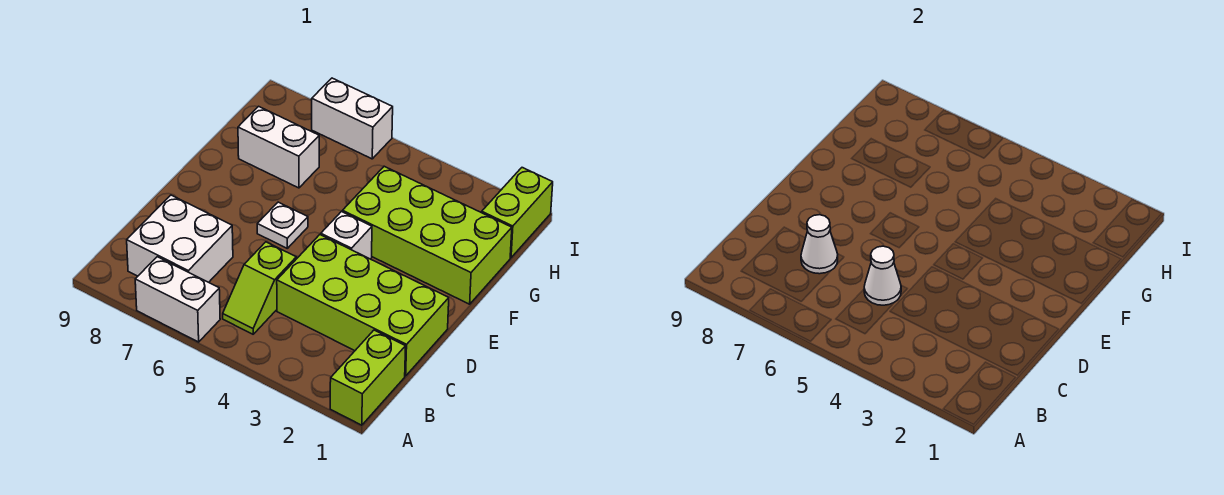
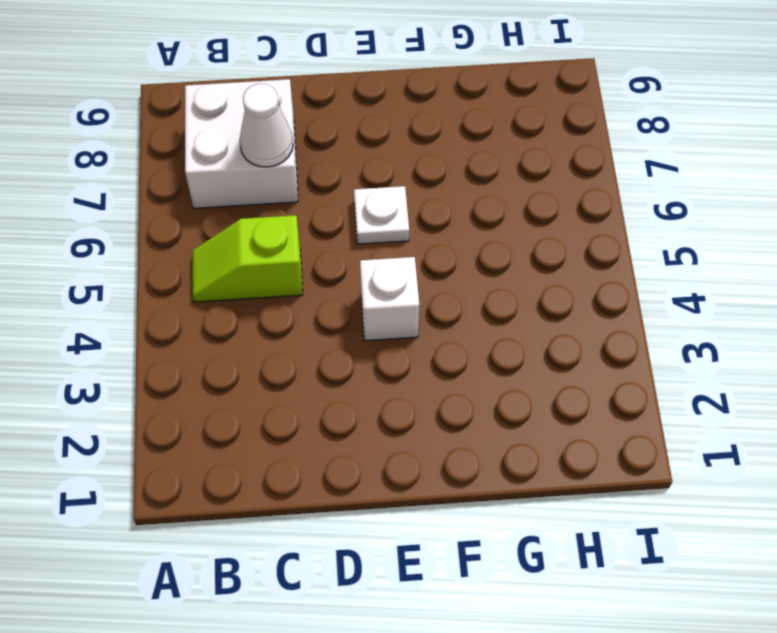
none -> lime 1x2 brick [330,330,406,425]
none -> white 1x2 brick [135,257,220,342]
none -> lime 2x4 brick [277,235,449,376]

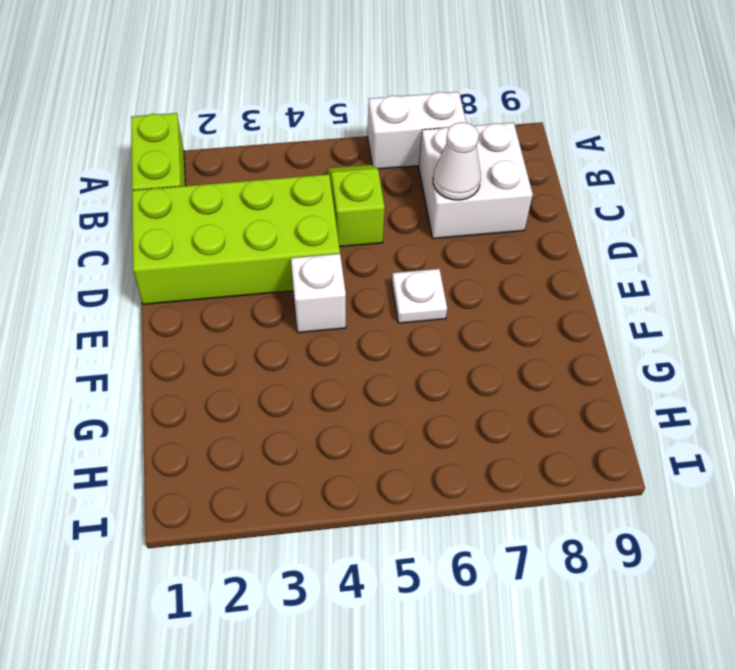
none -> lime 2x4 brick [342,166,512,304]
none -> white 1x2 brick [238,106,319,188]
none -> lime 1x2 brick [482,168,553,258]

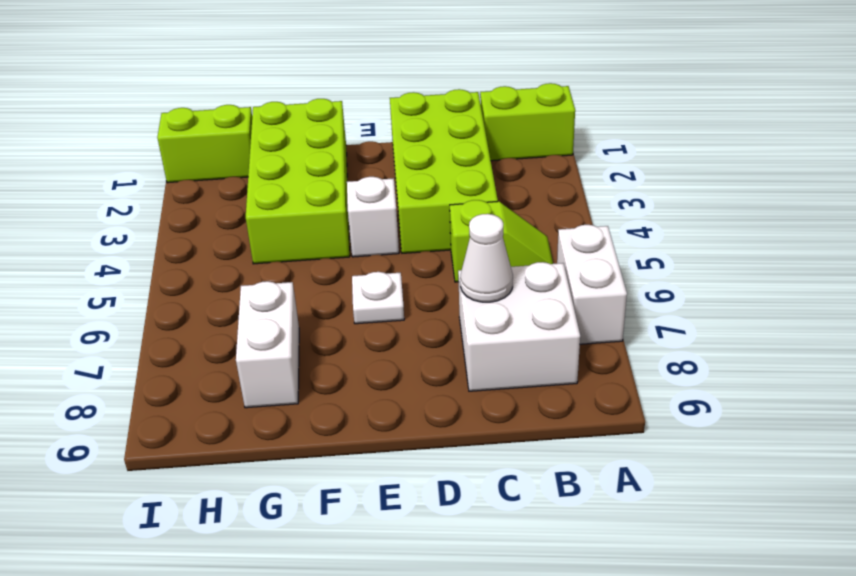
none -> white 1x2 brick [312,78,393,159]
none -> white 1x1 cone [864,246,901,305]

